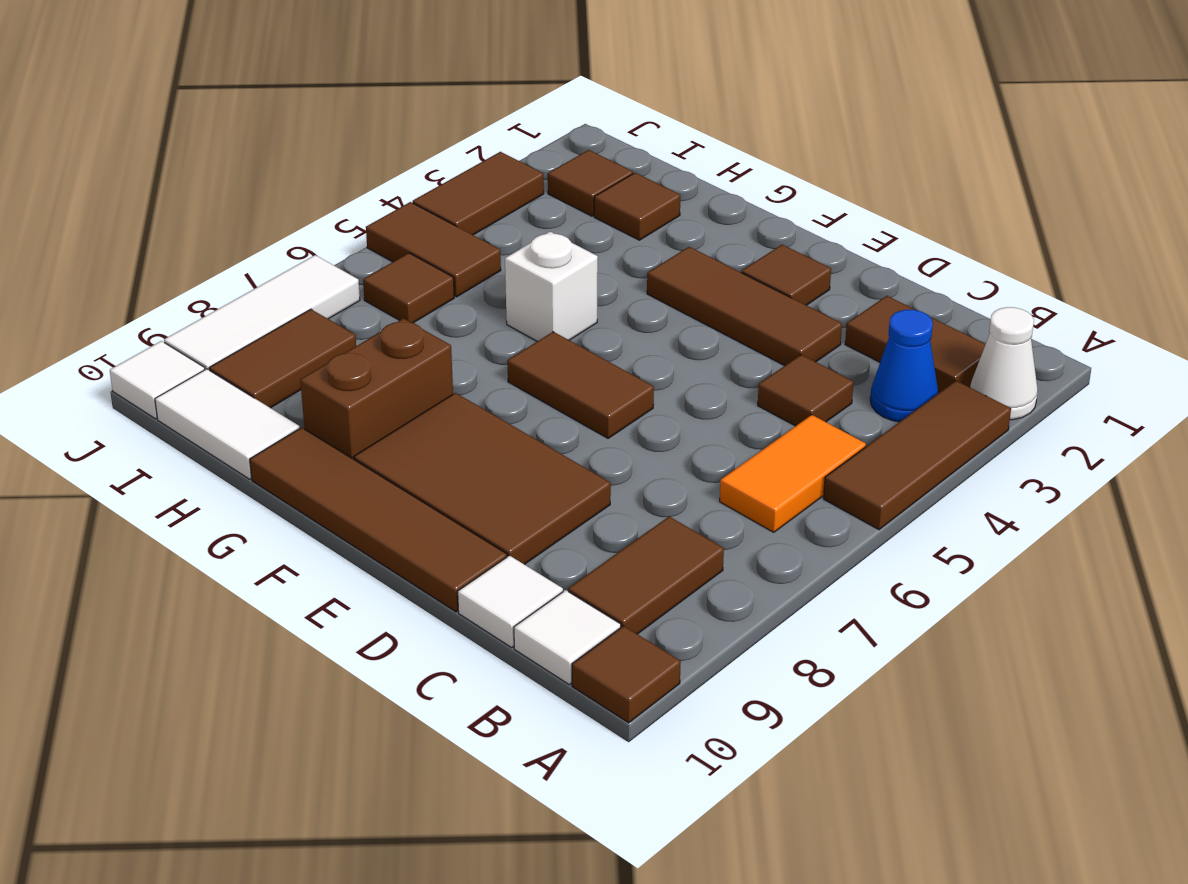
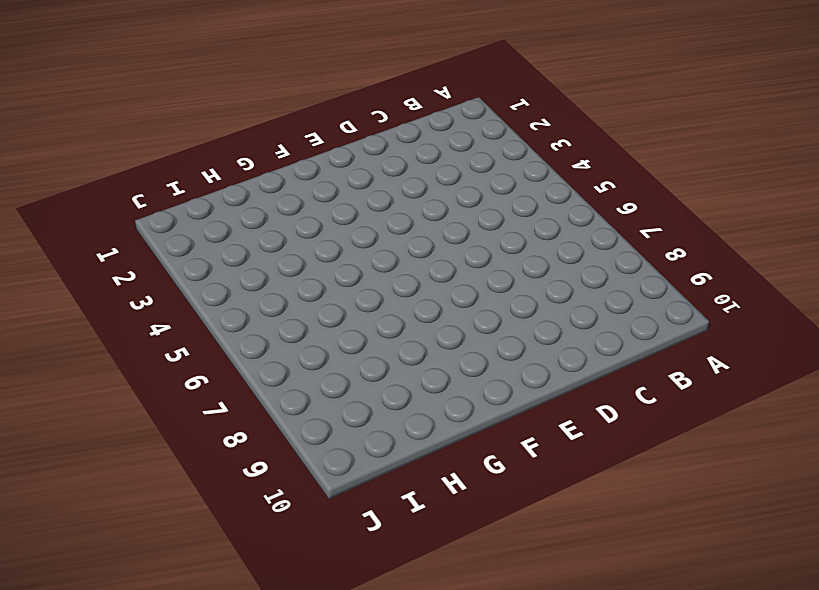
none -> white 1x1 cone [970,307,1038,420]
none -> brown 1x3 tile [824,381,1011,530]
none -> brown 1x1 tile [572,626,681,723]

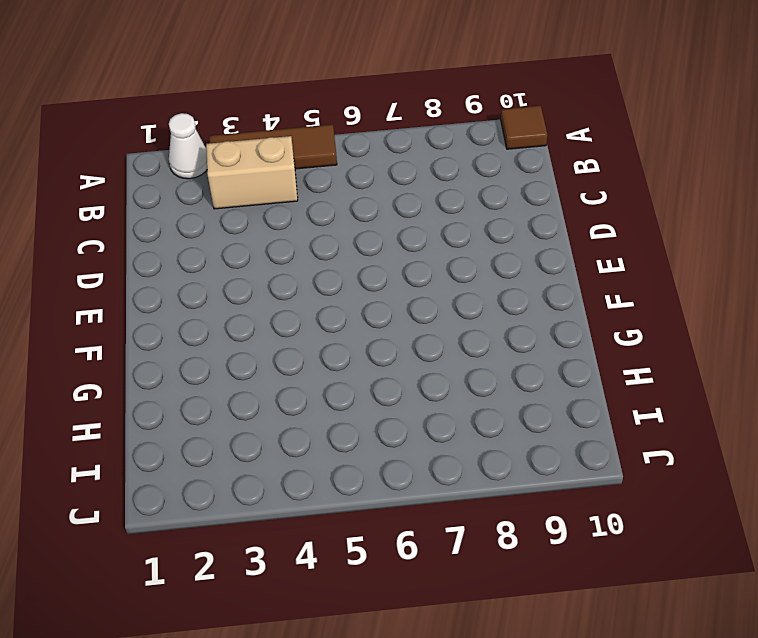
tan 1x2 brick [206,136,298,209] -> blue 1x1 cone [870,310,938,422]
none -> brown 1x2 tile [845,296,986,393]
none -> orange 1x2 tile [720,415,866,532]
none -> brown 1x2 tile [568,517,724,634]

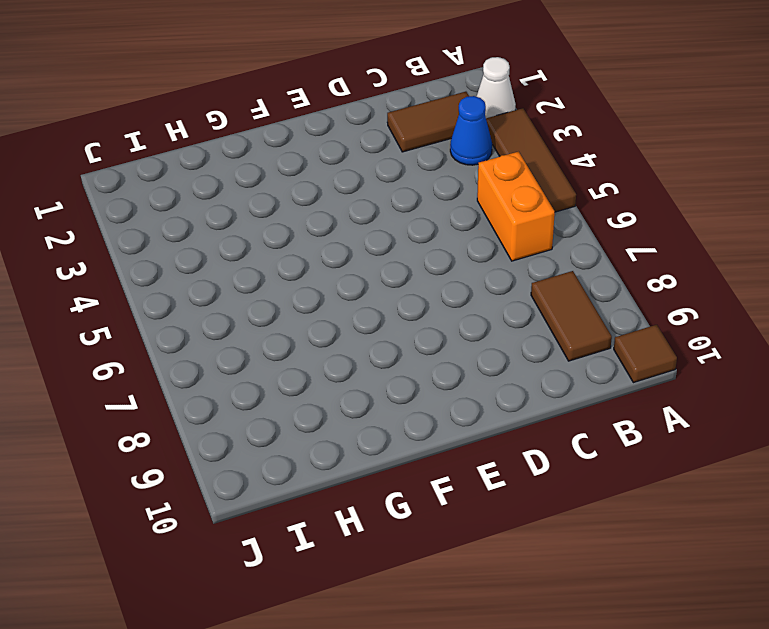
orange 1x2 brick [477,152,555,261] -> orange 1x2 tile [720,415,866,532]
none -> white 1x1 tile [514,590,621,684]
none -> brown 1x1 tile [758,355,854,426]
none -> white 1x1 tile [458,555,563,648]

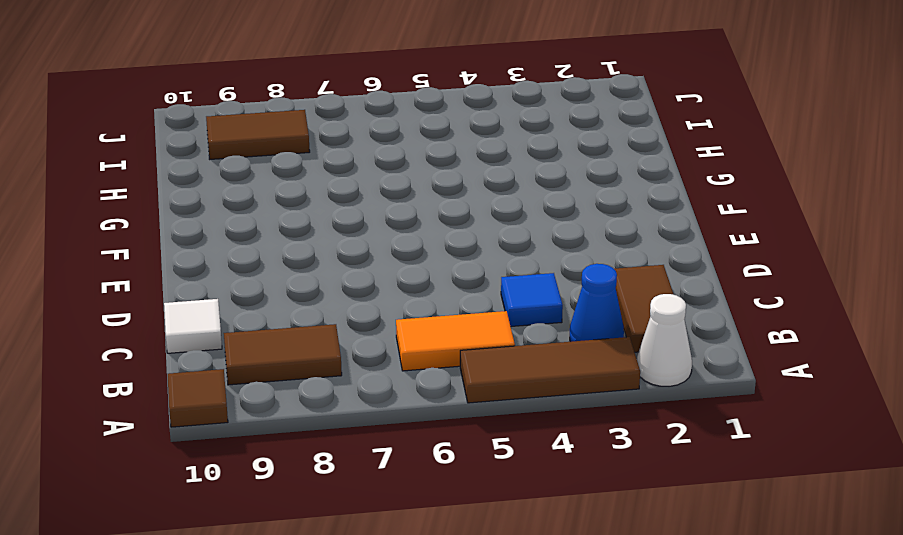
blue 1x1 tile [501,273,563,326] -> brown 1x1 tile [758,355,854,426]
none -> white 1x1 tile [514,590,621,684]
none -> brown 1x3 tile [647,247,842,366]
none -> brown 2x3 tile [354,393,611,564]

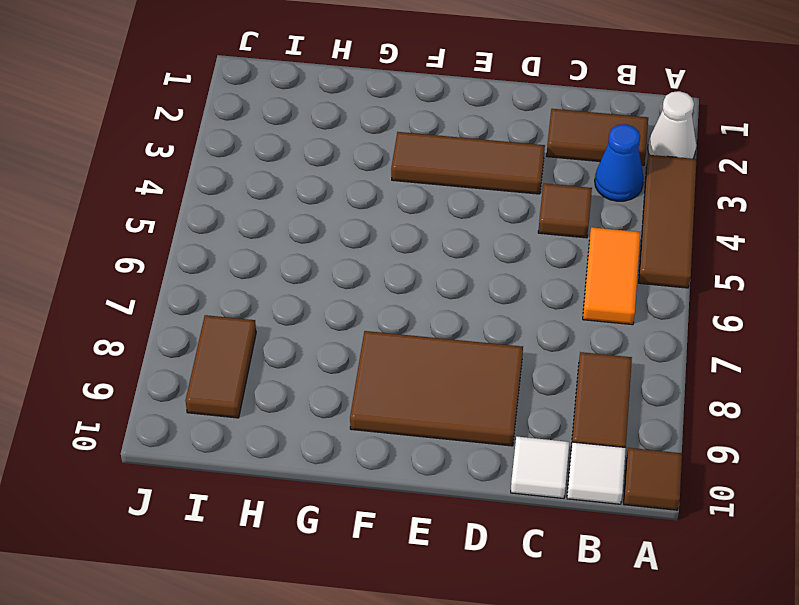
none -> brown 1x4 tile [250,427,507,612]
none -> brown 1x1 tile [742,245,831,305]
none -> brown 1x2 tile [507,332,654,438]

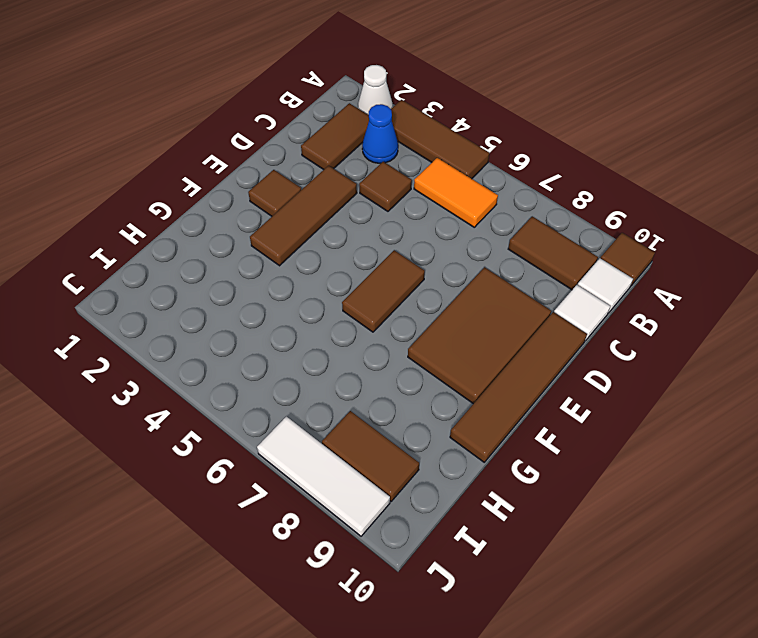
none -> white 1x1 brick [505,232,598,341]
none -> brown 1x2 brick [300,318,453,459]
none -> brown 1x1 tile [594,173,680,240]

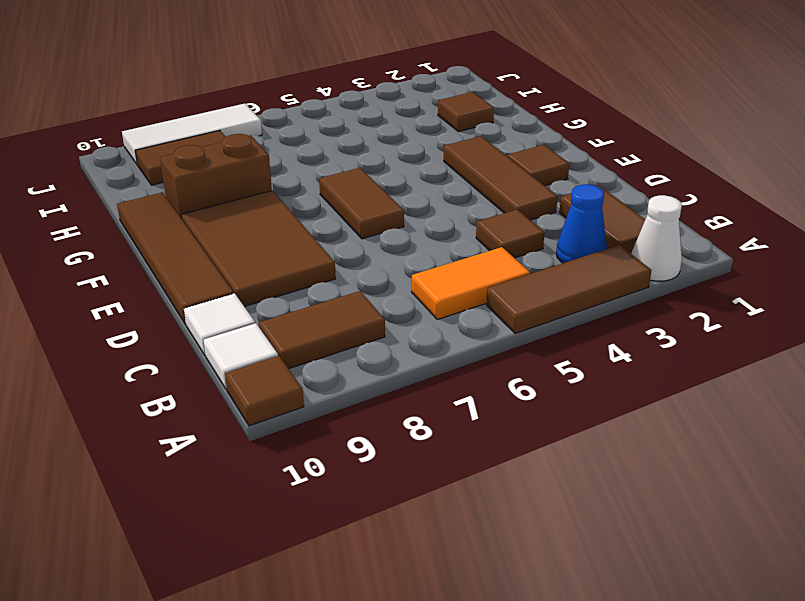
none -> white 1x1 brick [505,232,598,341]
none -> white 1x2 tile [155,369,300,479]
none -> brown 1x1 tile [548,150,633,216]

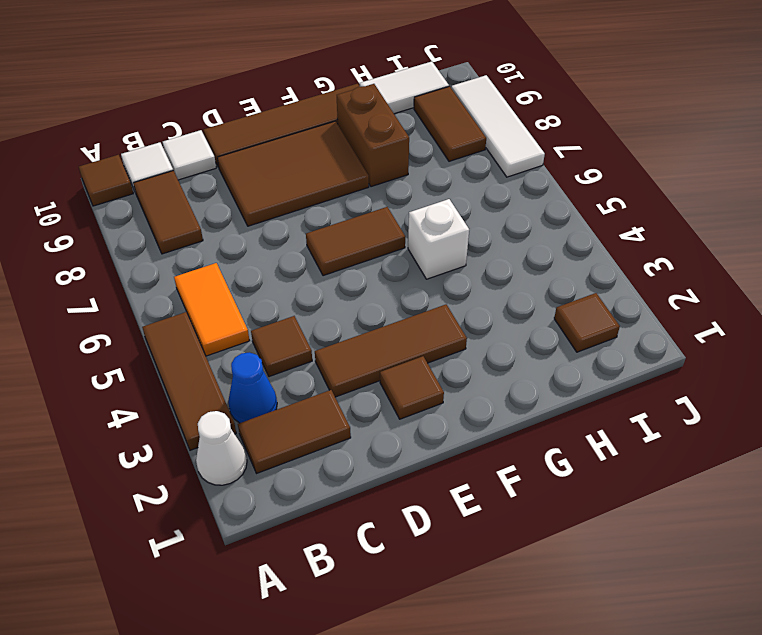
none -> brown 1x1 tile [594,173,680,240]
none -> brown 1x2 tile [366,202,501,297]
none -> brown 1x1 tile [363,253,454,323]

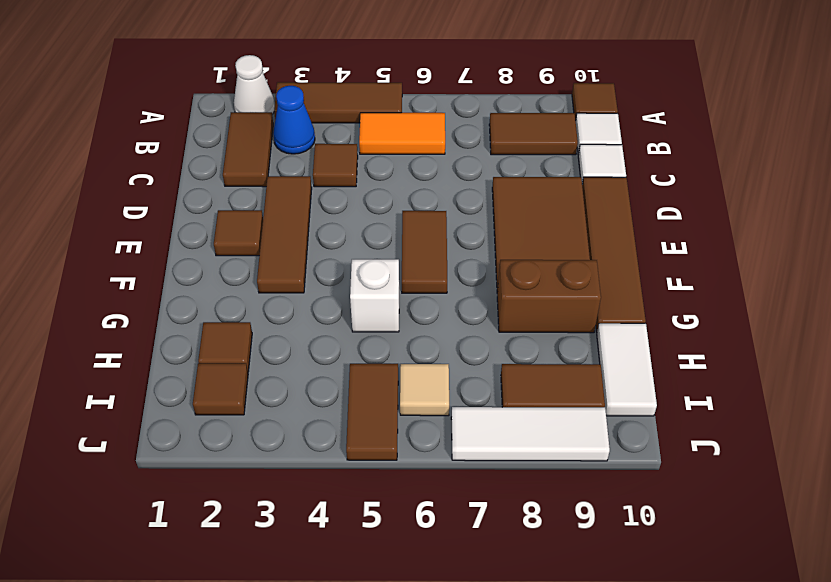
tan 1x1 tile [400,364,449,416] -> brown 1x1 tile [363,253,454,323]
none -> brown 1x2 tile [413,152,544,235]
none -> white 1x1 tile [110,341,205,419]

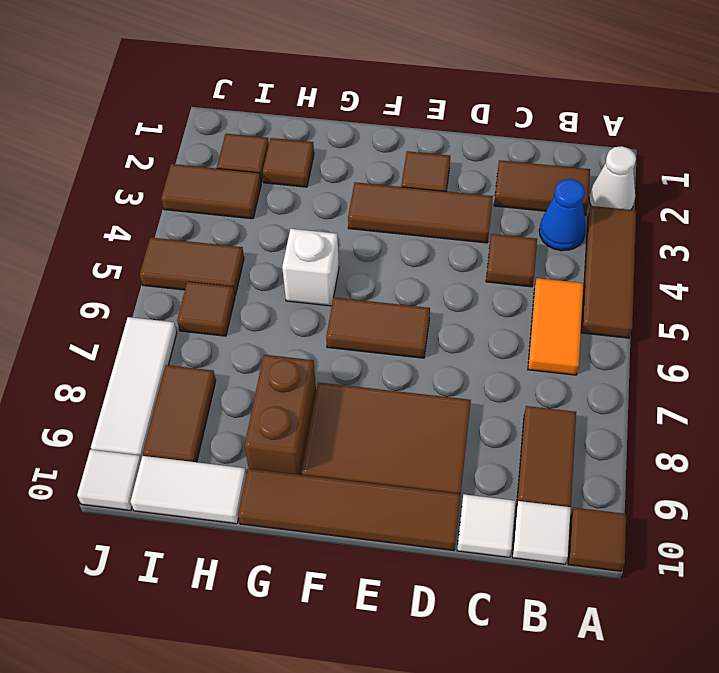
brown 1x2 tile [161,164,261,219] -> brown 1x2 tile turned to [413,152,544,235]

